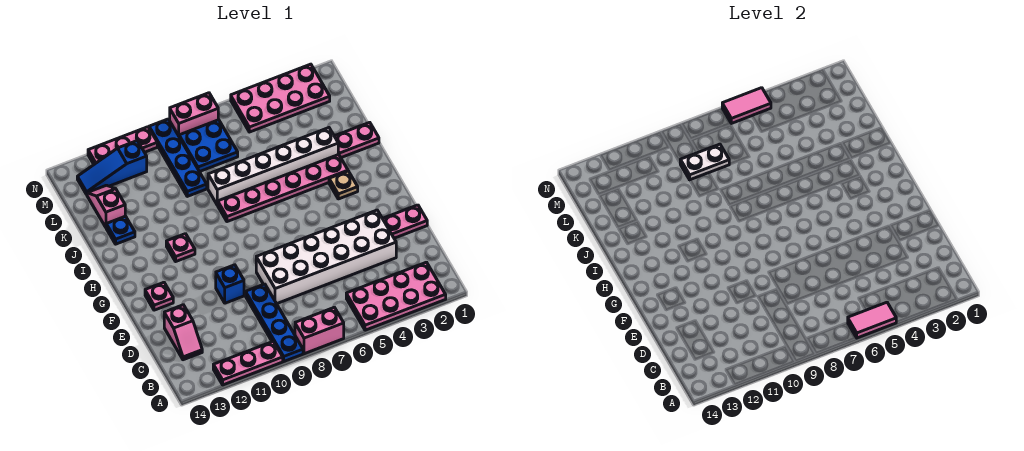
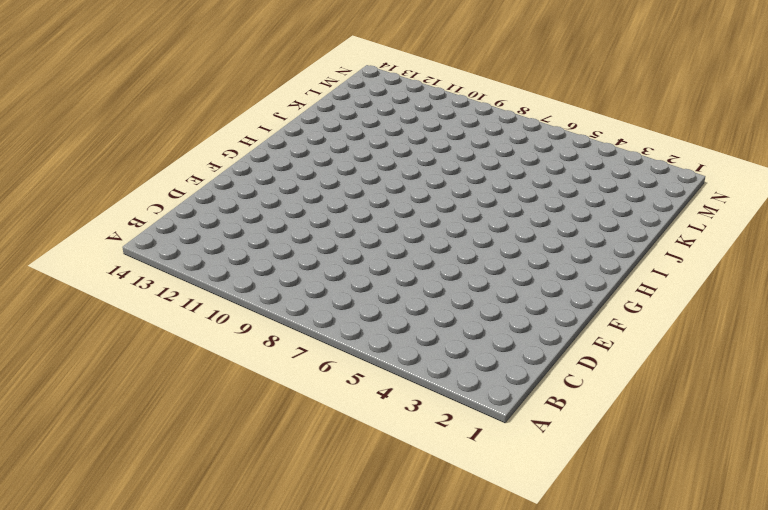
none -> pink 2x4 plate [346,262,446,330]
none -> pink 1x2 brick [295,307,344,354]
none -> blue 1x4 plate [246,284,303,361]

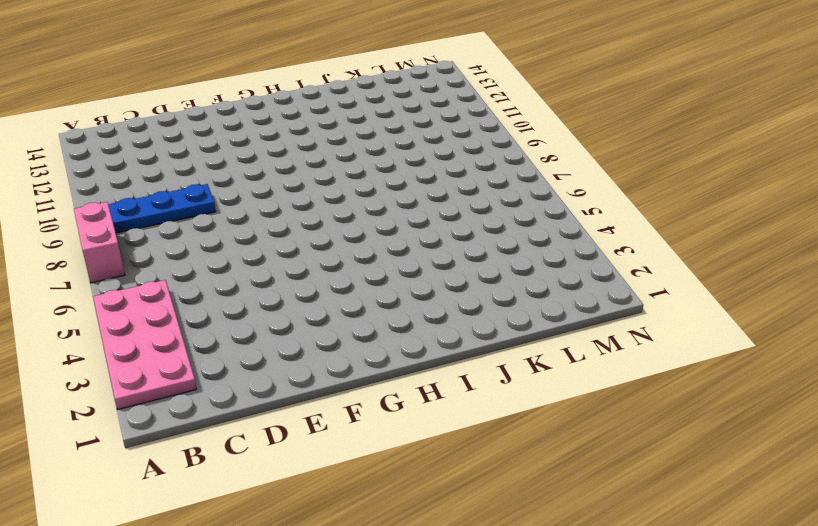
none -> pink 1x3 plate [213,341,283,385]
none -> pink 1x2 slope [164,305,202,360]
none -> white 2x6 brick [256,210,396,304]

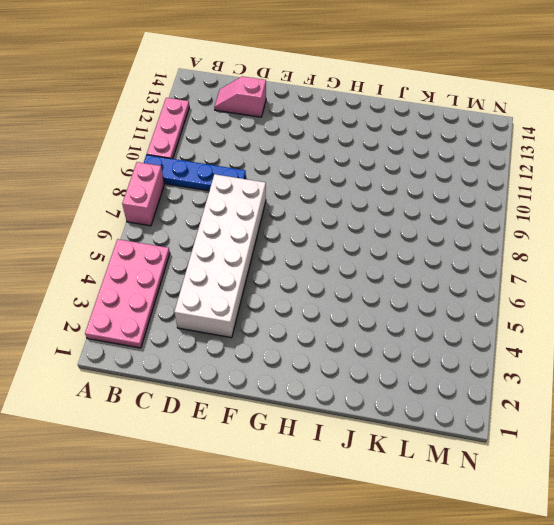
none -> pink 1x2 plate [383,205,427,238]
none -> blue 1x1 brick [216,265,244,303]
none -> pink 1x1 plate [145,282,173,310]

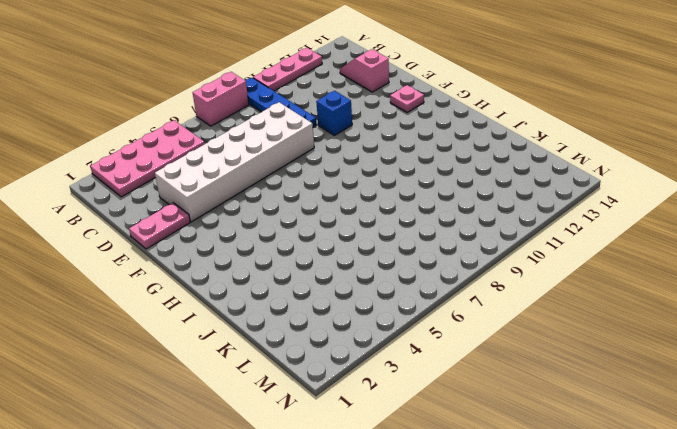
none -> tan 1x1 plate [329,171,358,199]
none -> pink 1x1 plate [166,234,195,261]
none -> pink 1x6 plate [218,154,348,222]

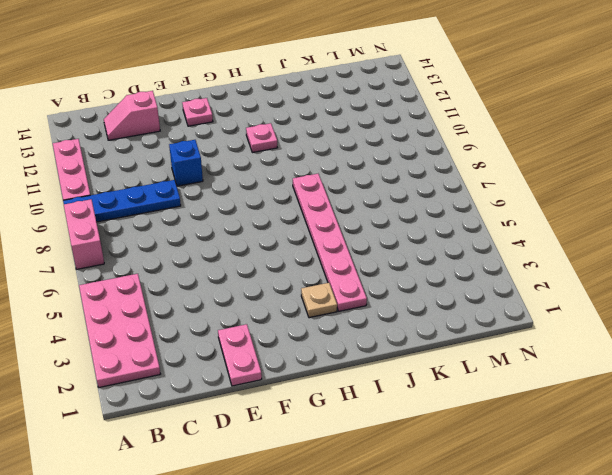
none -> white 2x6 brick [256,210,396,304]
none -> pink 1x2 plate [335,122,379,158]
none -> white 1x6 brick [208,128,338,205]

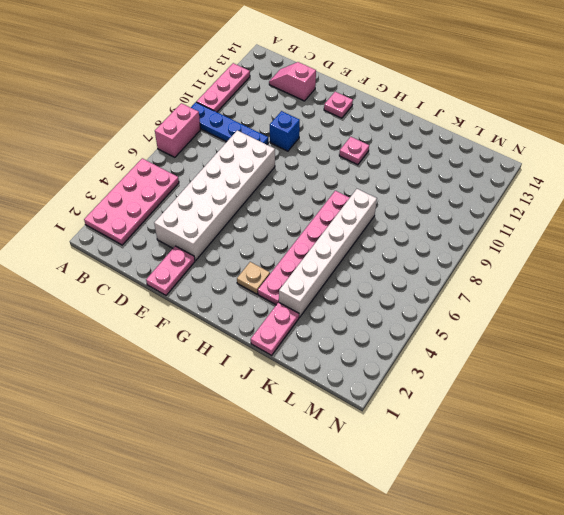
none -> blue 1x1 plate [106,216,135,244]
none -> blue 1x4 plate [149,119,207,196]
none -> pink 1x2 slope [87,185,125,227]

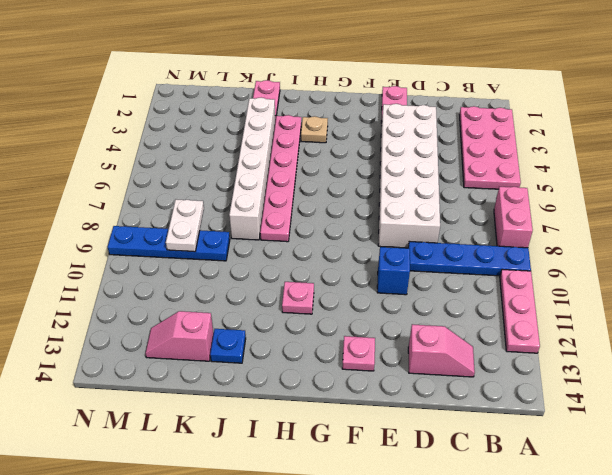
none -> blue 2x2 plate [179,120,238,172]
none -> pink 2x4 plate [231,64,330,132]
none -> blue 1x3 slope [77,141,147,194]

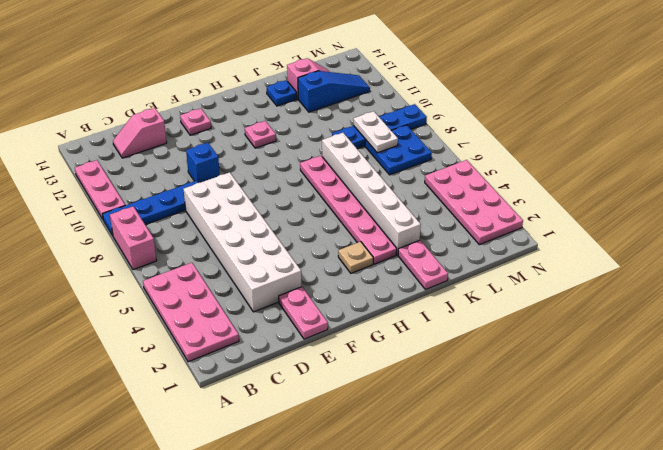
blue 1x3 slope [298,71,370,112] -> blue 1x3 slope turned to [77,141,147,194]
none -> pink 1x2 brick [170,93,218,136]
none -> pink 1x3 plate [88,127,157,164]
none -> pink 1x2 tile [848,302,897,338]

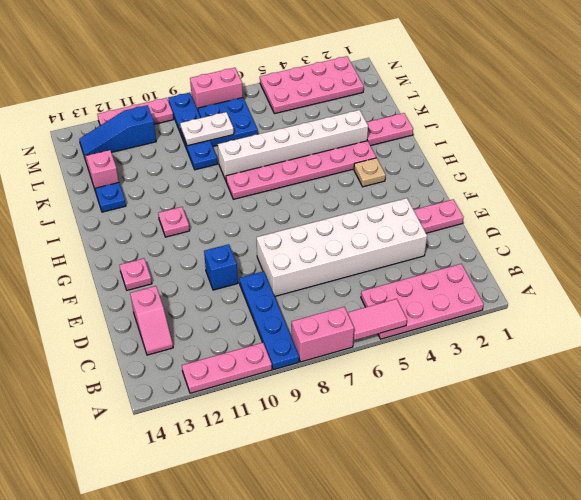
none -> pink 1x2 tile [722,88,771,123]

